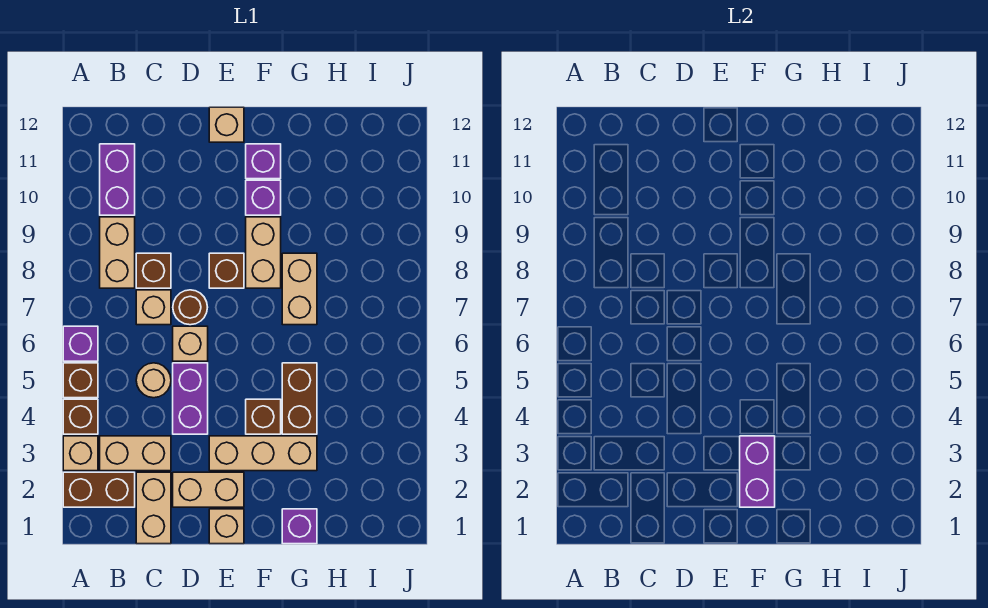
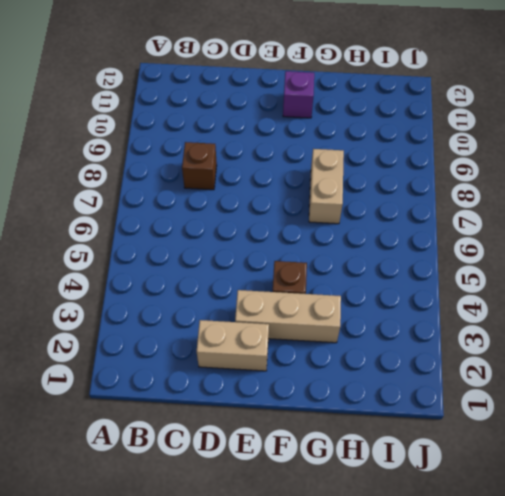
none -> brown 1x2 brick [63,472,135,507]
none -> tan 1x1 brick [63,436,98,471]
none -> brown 1x1 brick [63,399,98,434]

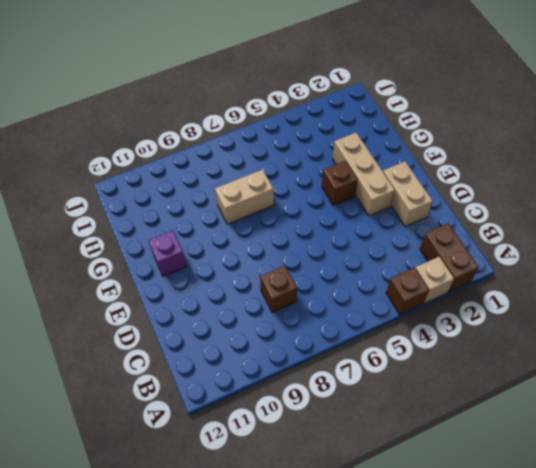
none -> brown 1x1 brick [63,363,98,398]
none -> purple 1x1 brick [63,326,98,361]
none -> tan 1x2 brick [100,436,171,471]

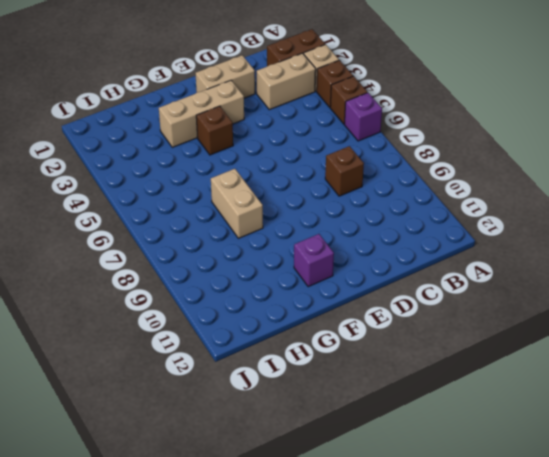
none -> tan 1x2 brick [100,217,135,288]
none -> purple 1x2 brick [100,144,135,215]
none -> tan 1x2 brick [136,472,171,544]

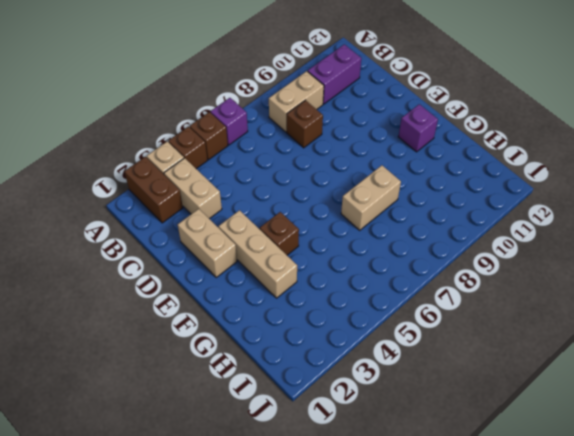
none -> tan 1x2 brick [136,472,171,544]
none -> tan 1x1 round brick [136,363,171,398]
none -> tan 1x1 brick [136,290,171,325]

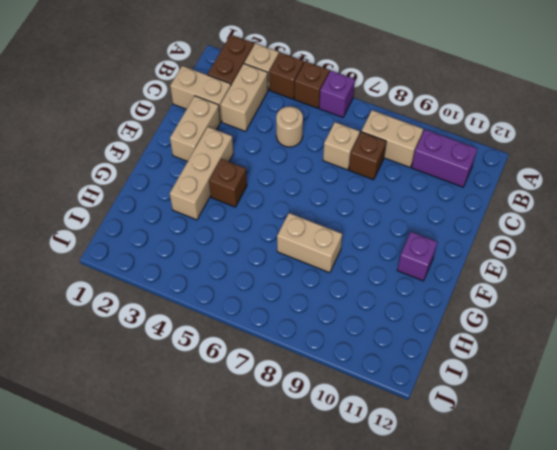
none -> purple 1x2 brick [173,363,208,434]
none -> tan 1x1 brick [173,326,208,361]
none -> brown 1x1 round brick [173,290,208,325]

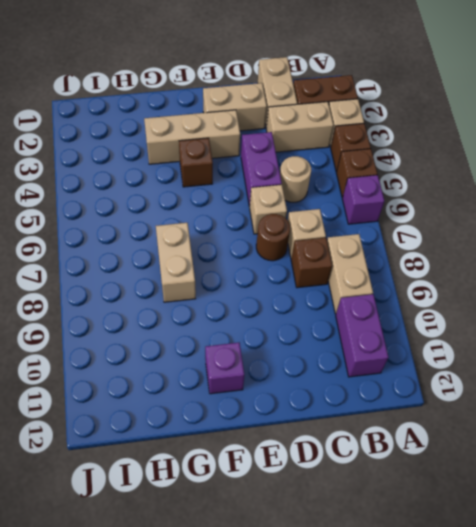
none -> tan 1x1 brick [209,509,244,544]
none -> brown 1x1 brick [209,253,244,288]
none -> tan 1x1 brick [209,107,244,142]

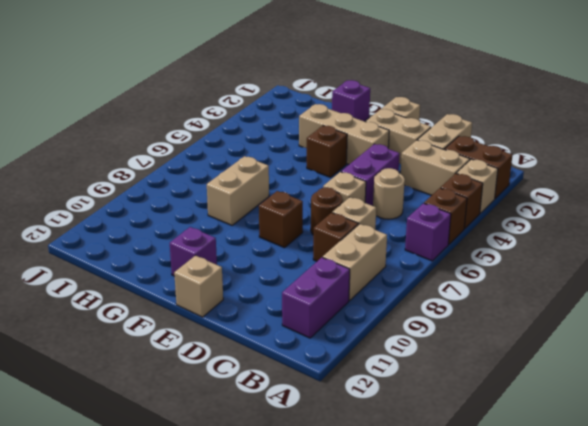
none -> tan 1x2 brick [246,217,281,288]
none -> purple 1x1 brick [246,180,281,215]
none -> brown 1x2 brick [282,363,317,434]

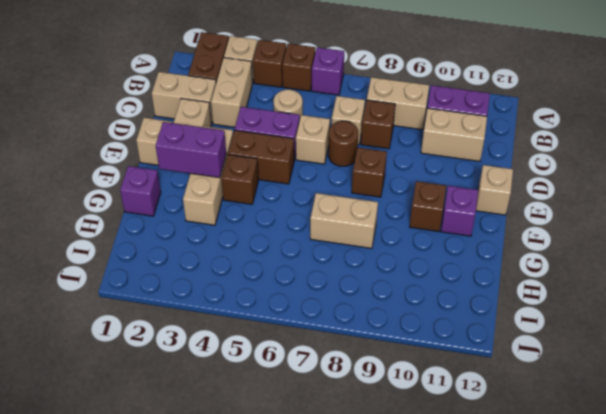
tan 1x2 brick [421,108,487,161] -> tan 1x2 brick moved to [246,217,281,288]
brown 1x2 brick [228,130,294,184] -> brown 1x2 brick moved to [282,363,317,434]
brown 1x1 brick [410,181,446,232] -> purple 1x1 brick [246,180,281,215]

